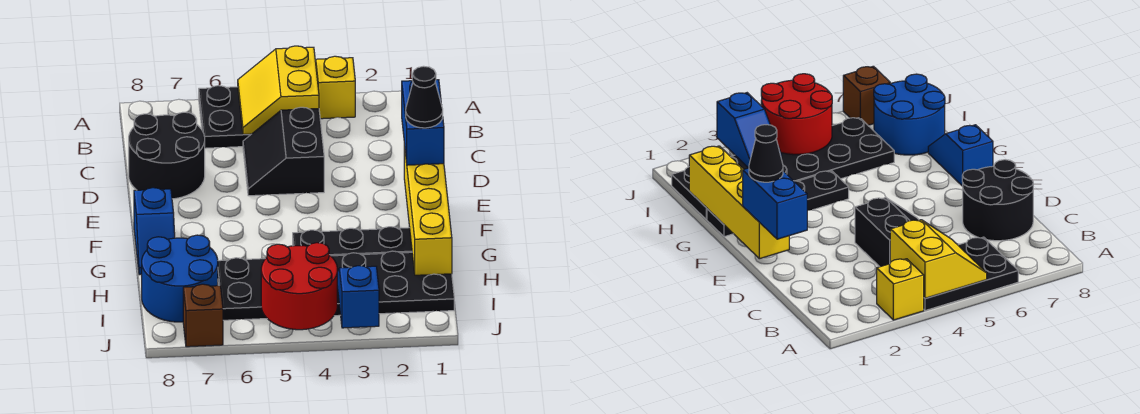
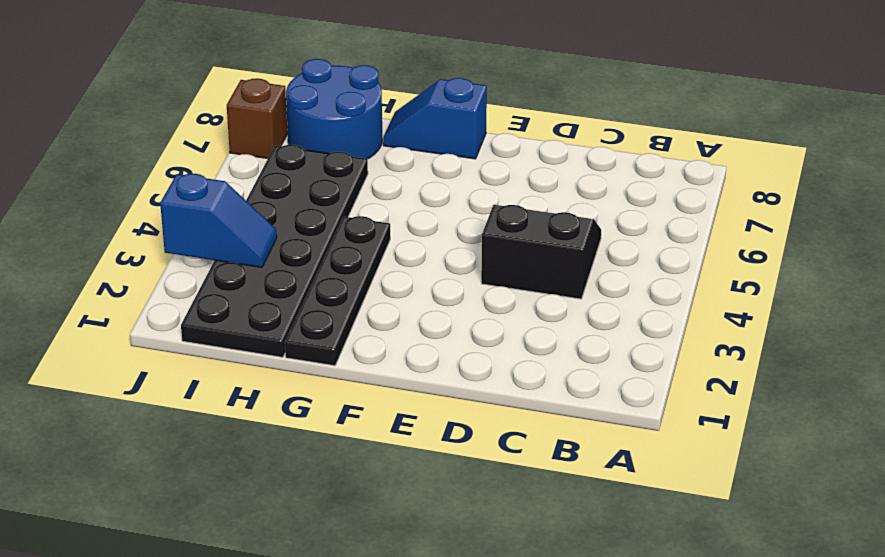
none -> yellow 1x1 brick [316,56,355,119]
none -> black 2x3 plate [199,86,251,148]
none -> black 2x2 round brick [129,112,205,199]

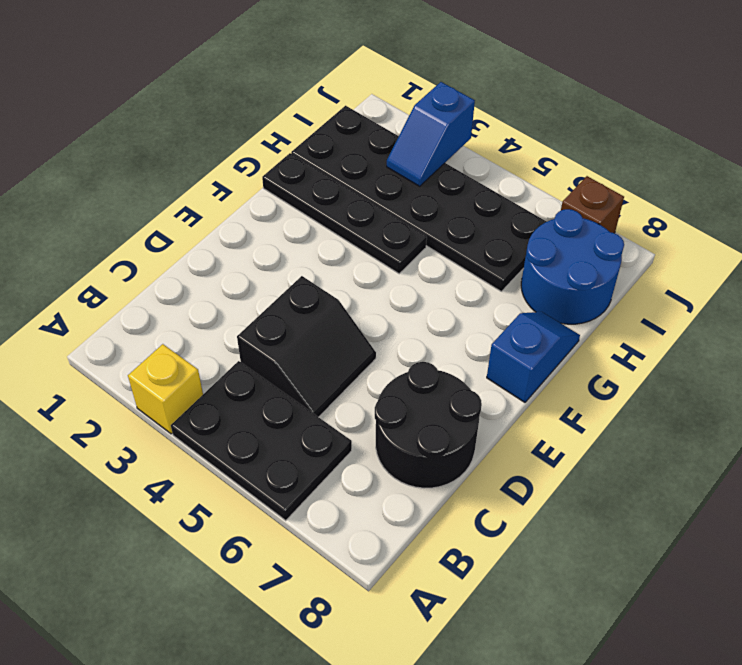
none -> yellow 2x2 slope [238,46,319,134]
none -> yellow 1x4 brick [404,144,452,275]
none -> red 2x2 round brick [261,243,337,330]

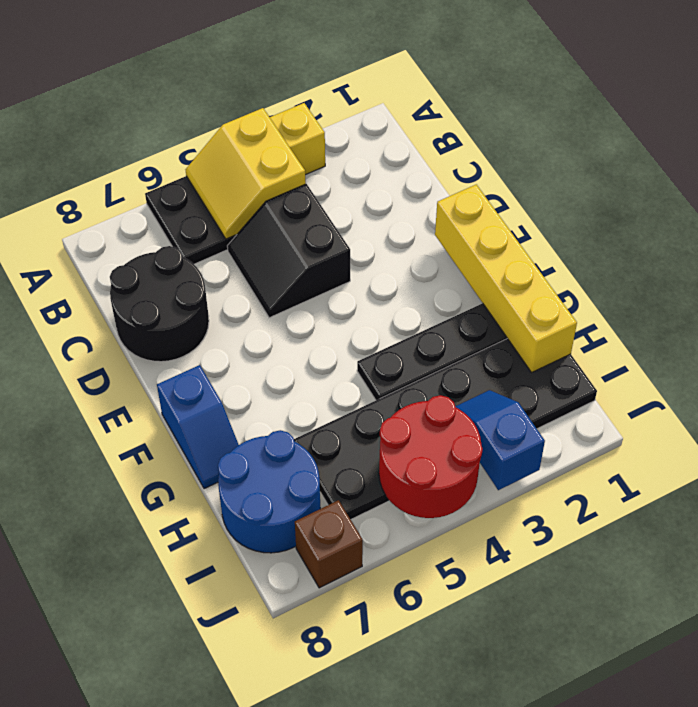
none -> blue 1x2 brick [402,80,444,165]
none -> black 1x1 cone [406,66,443,128]

